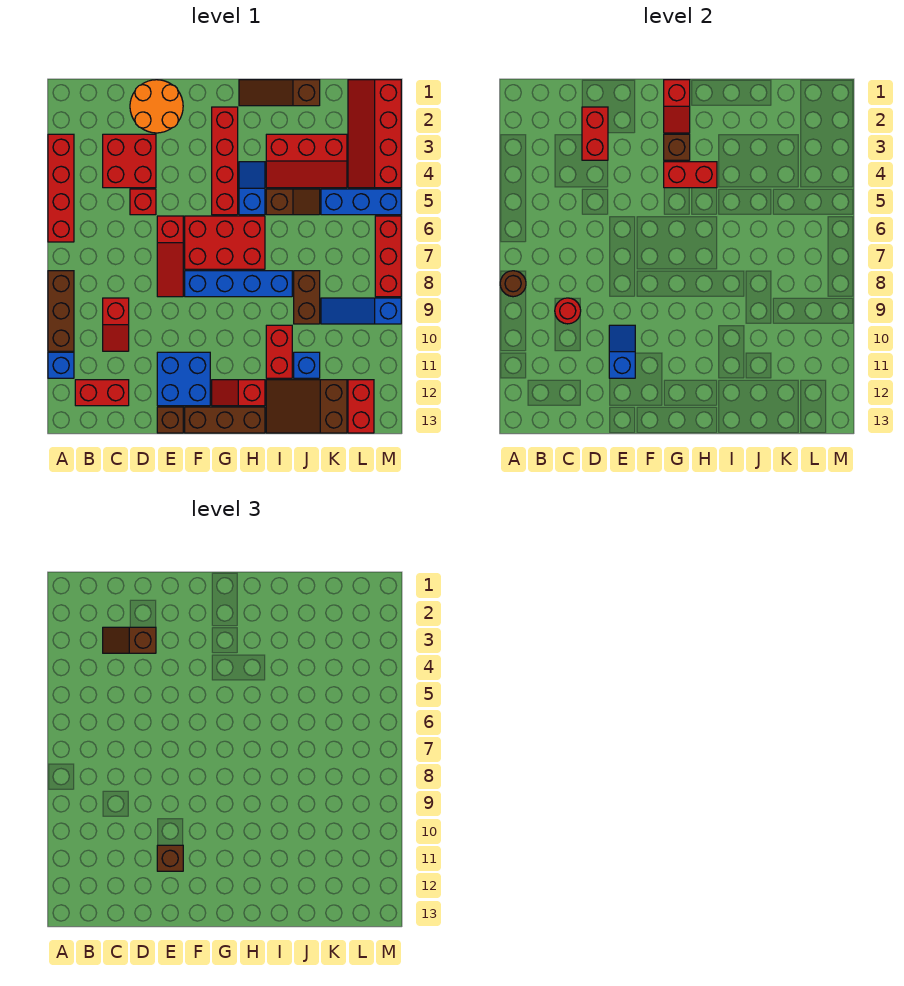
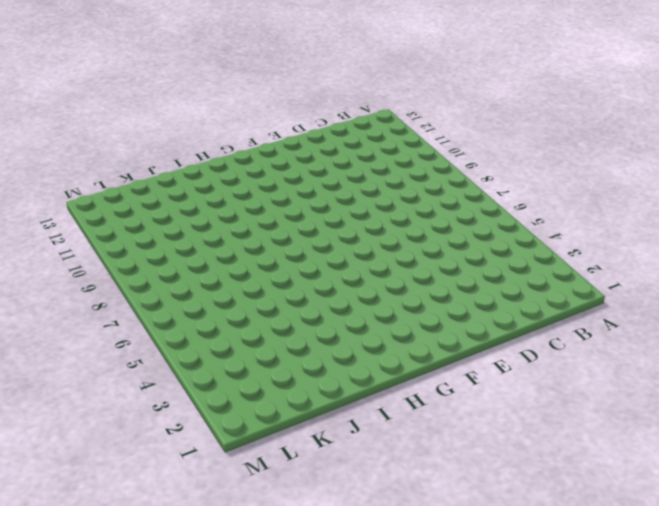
none -> red 1x4 brick [48,134,74,242]
none -> brown 1x3 brick [48,271,74,351]
none -> blue 1x1 brick [48,352,74,378]
none -> red 1x2 brick [75,380,129,406]

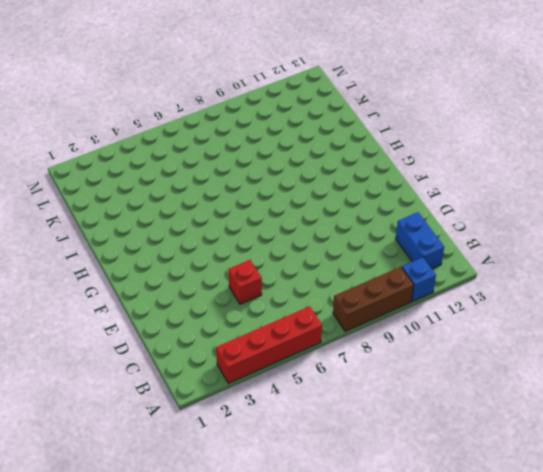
blue 1x2 brick [396,212,444,269] -> red 1x2 brick [75,380,129,406]
none -> red 2x2 brick [103,134,156,188]
none -> red 1x2 slope [103,298,129,351]
none -> orange 2x2 round brick [130,80,183,133]
none -> red 1x3 slope [157,216,183,297]

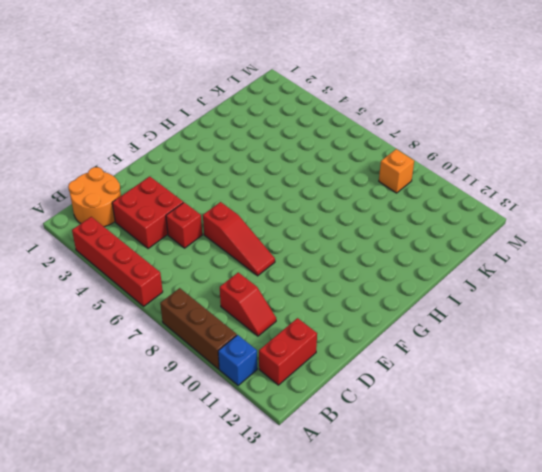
orange 2x2 round brick [68,167,121,227] -> orange 2x2 round brick moved to [130,80,183,133]
orange 1x1 brick [379,149,414,193] -> blue 1x3 slope [321,298,401,324]
none -> blue 2x2 brick [157,352,210,406]
none -> brown 1x1 brick [157,407,183,433]
none -> red 2x3 brick [185,216,265,269]
none -> blue 1x4 brick [185,271,292,297]

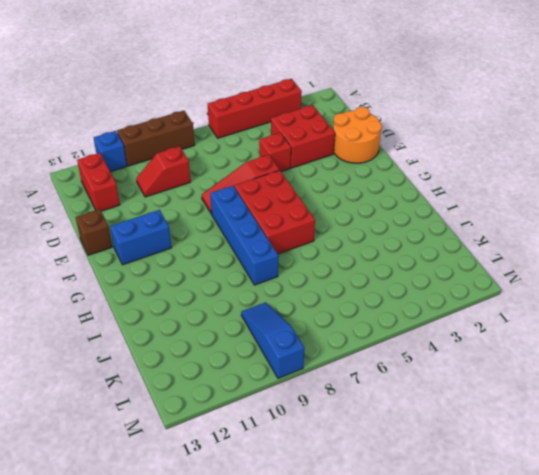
blue 1x2 brick [110,210,172,265] -> blue 2x2 brick [157,352,210,406]
none -> brown 1x3 brick [185,407,265,433]
none -> red 1x4 brick [212,107,238,215]
none -> red 1x2 slope [212,380,265,406]
none -> brown 1x3 slope [239,80,320,106]

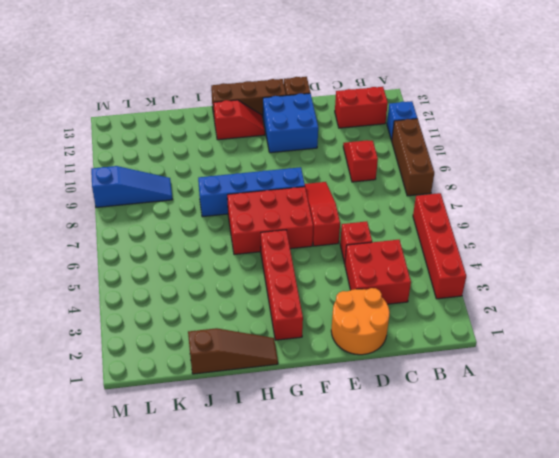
none -> blue 1x2 slope [239,162,265,215]
none -> red 2x3 slope [266,134,347,188]
none -> brown 1x2 slope [266,189,320,215]
none -> red 1x2 brick [266,325,292,378]

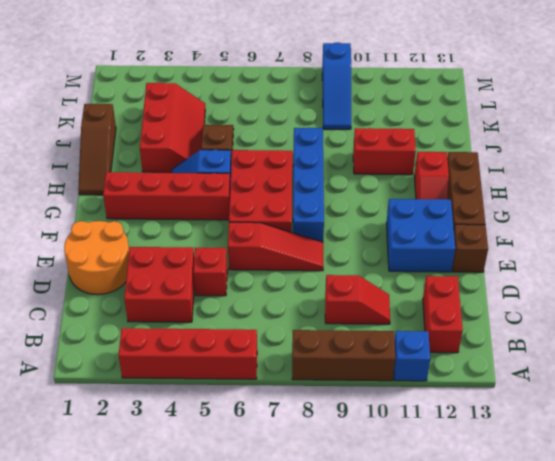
none -> brown 2x3 slope [266,380,347,433]
none -> brown 1x2 brick [294,271,320,324]
none -> blue 1x1 brick [294,352,320,378]
none -> blue 1x3 brick [321,189,401,215]

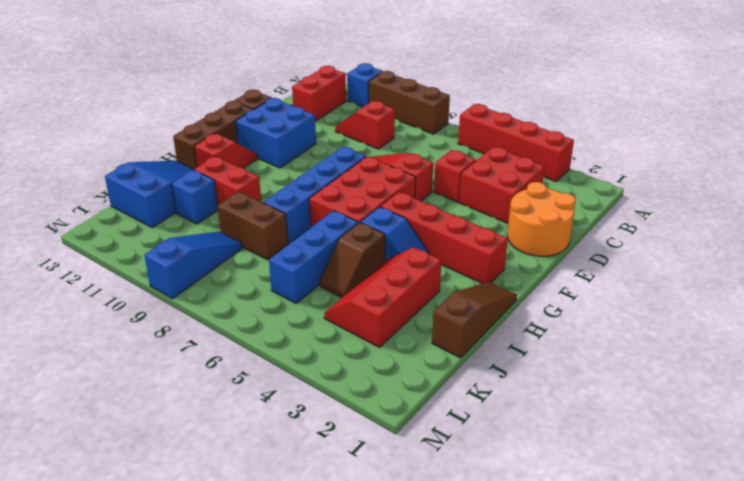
blue 1x3 brick [269,211,358,303] -> blue 1x3 brick moved to [321,189,401,215]
blue 2x3 slope [105,161,194,228] -> brown 2x3 slope [266,380,347,433]
none -> red 2x4 slope [348,80,401,188]
none -> red 1x2 brick [348,380,374,433]
none -> red 1x3 brick [375,216,401,297]
none -> brown 1x1 round brick [500,271,526,297]

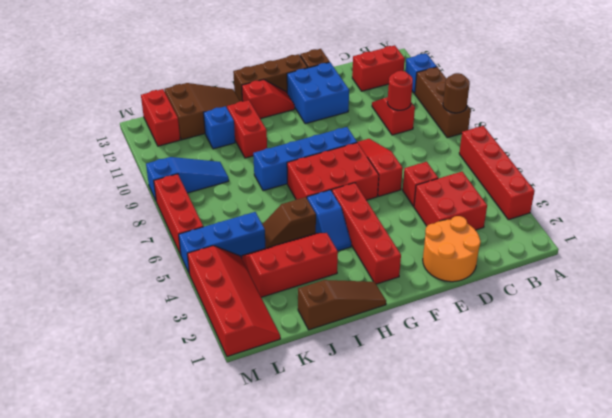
none -> brown 1x2 brick [294,271,320,324]
none -> red 1x2 brick [582,107,608,160]
none -> blue 1x2 slope [609,325,635,378]
none -> red 1x2 slope [664,80,690,133]

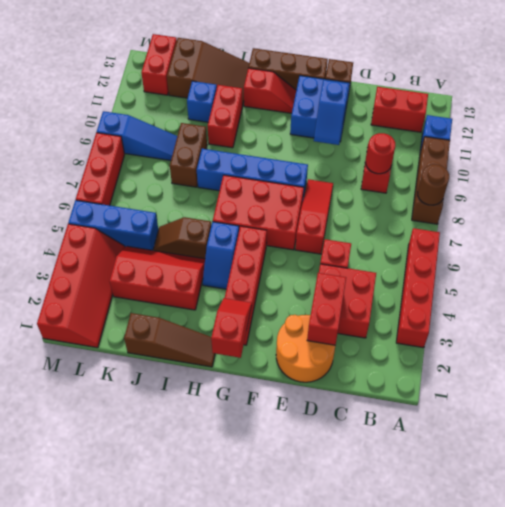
none -> brown 1x1 brick [664,134,690,160]
none -> red 1x2 brick [664,162,717,188]
none -> brown 1x2 slope [103,627,156,653]
none -> brown 1x1 brick [157,845,183,871]

